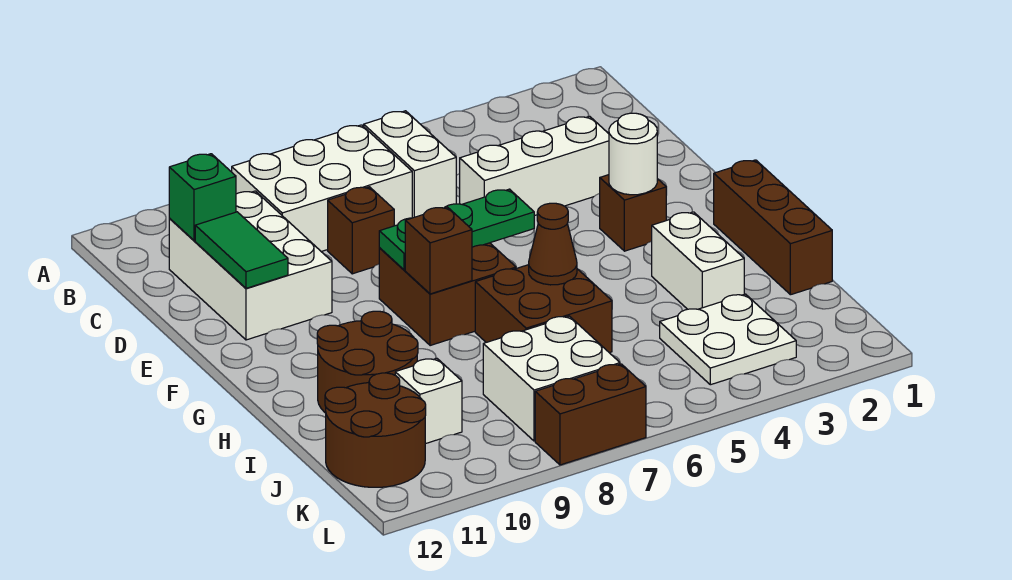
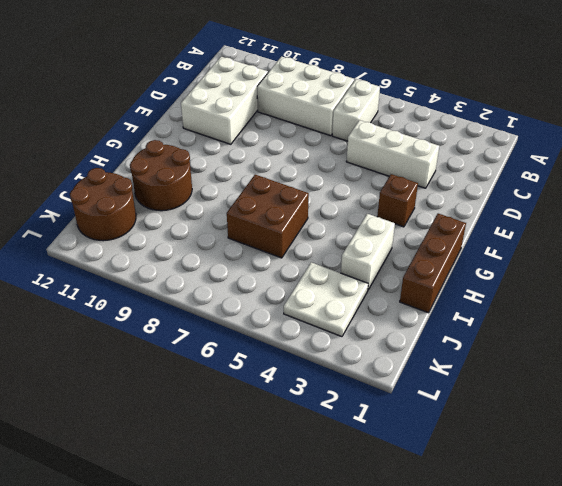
none -> brown 1x1 brick [328,187,394,274]
none -> brown 2x2 brick [379,243,516,346]
none -> white 2x2 brick [483,316,620,441]

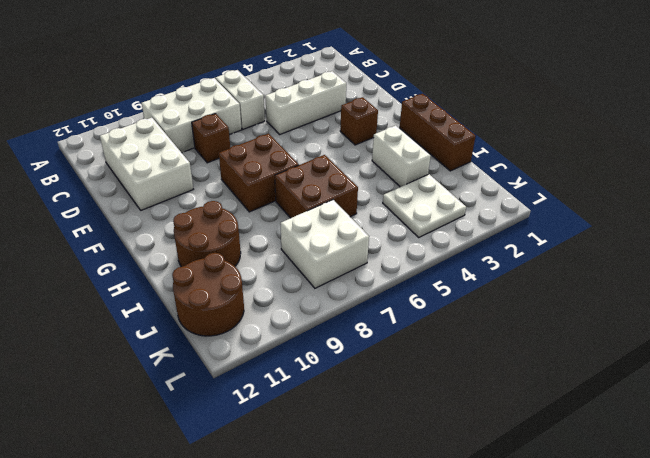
none -> white 1x1 brick [395,358,462,444]
none -> brown 1x2 brick [535,364,646,465]
none -> green 1x1 brick [169,154,236,241]

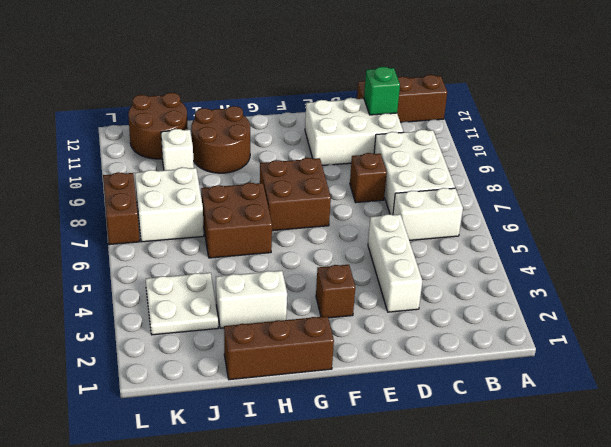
brown 1x3 brick [357,75,447,122] -> none
none -> green 1x2 tile [195,212,288,288]
none -> white 1x1 round brick [609,113,657,195]
none -> green 1x3 plate [379,189,534,270]

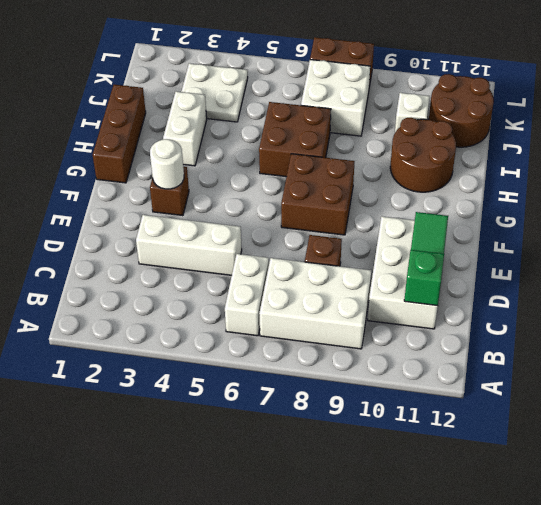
none -> green 1x3 plate [379,189,534,270]
none -> brown 1x1 brick [405,207,472,294]
none -> brown 1x1 cone [529,203,577,285]

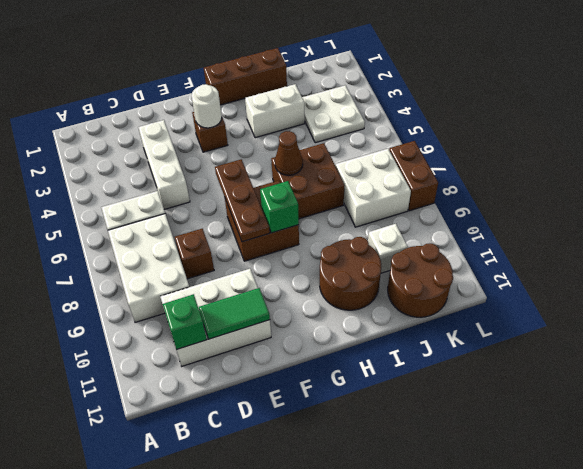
brown 1x3 plate [215,159,270,242] -> green 1x3 plate [379,189,534,270]
green 1x1 brick [260,181,299,233] -> brown 1x1 brick [405,207,472,294]

